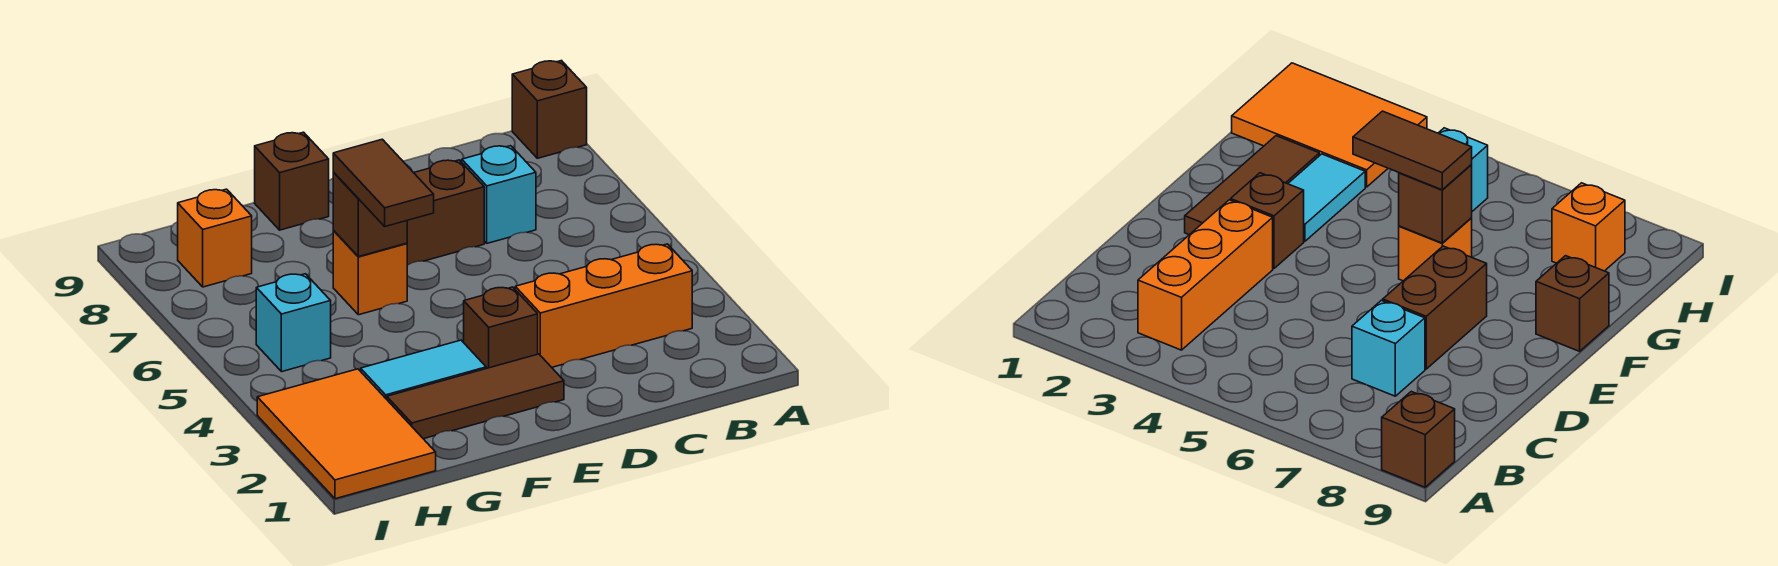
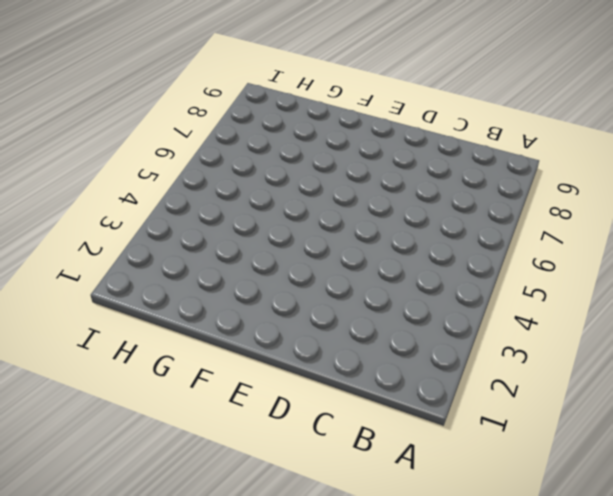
none -> brown 1x1 brick [512,61,587,158]
none -> orange 1x3 brick [515,244,692,367]
none -> cyan 1x1 brick [462,146,536,243]

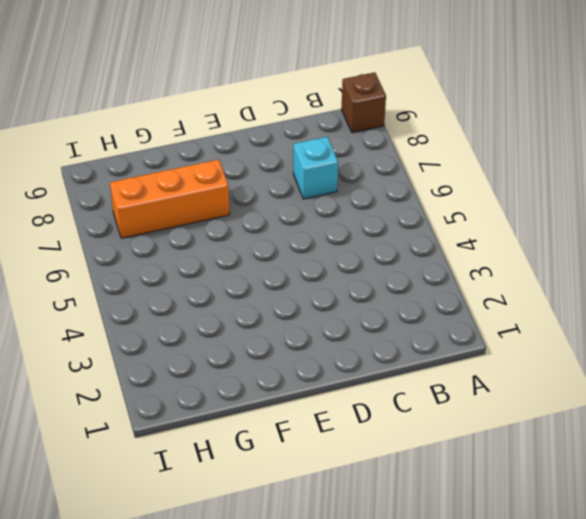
orange 1x3 brick [110,160,230,238] -> orange 1x3 brick moved to [515,244,692,367]
none -> brown 1x2 brick [407,160,484,265]
none -> brown 1x3 tile [387,354,564,439]
none -> brown 1x1 brick [464,287,538,368]

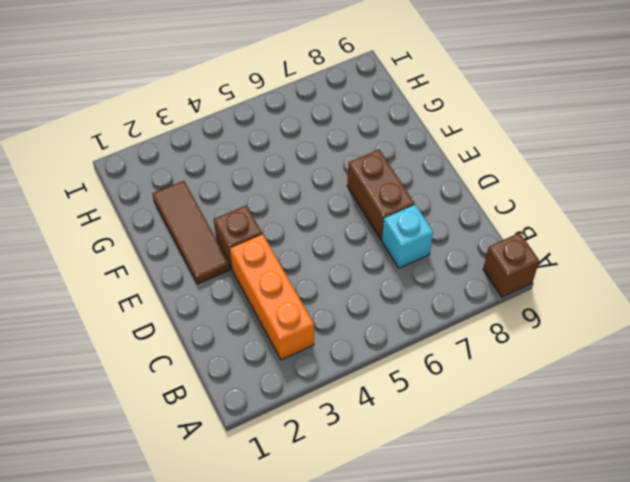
none -> cyan 1x2 tile [361,340,486,399]
none -> orange 1x1 brick [333,231,407,315]
none -> brown 1x1 brick [255,132,329,230]

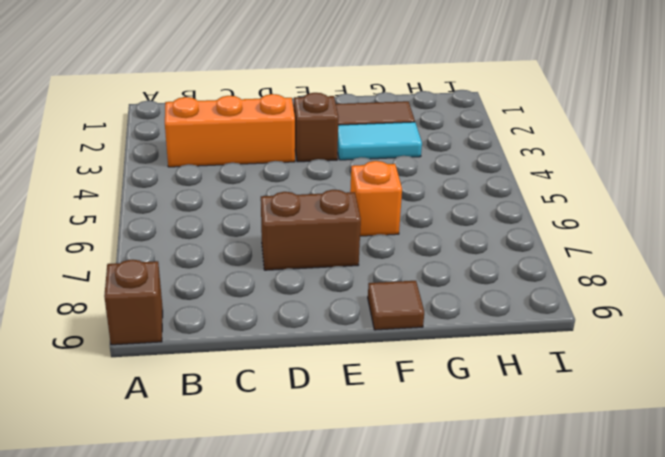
brown 1x1 tile [368,281,424,330] -> brown 1x1 brick [255,132,329,230]
none -> cyan 1x1 brick [462,146,536,243]
none -> orange 2x3 tile [257,369,436,499]
none -> cyan 1x1 brick [256,274,331,372]

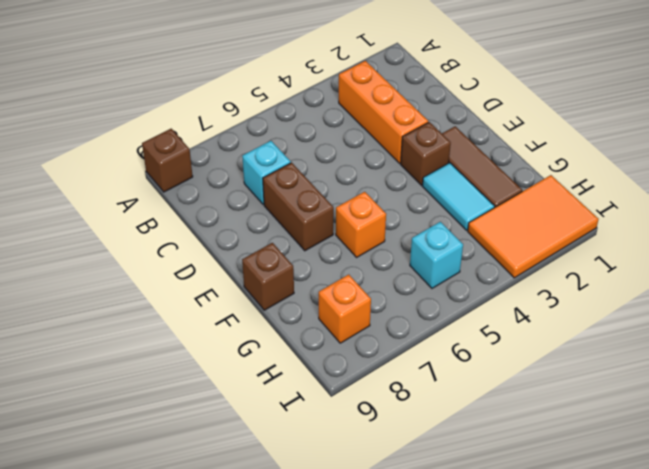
none -> brown 1x1 brick [333,173,407,257]
none -> brown 1x2 tile [333,139,434,226]

